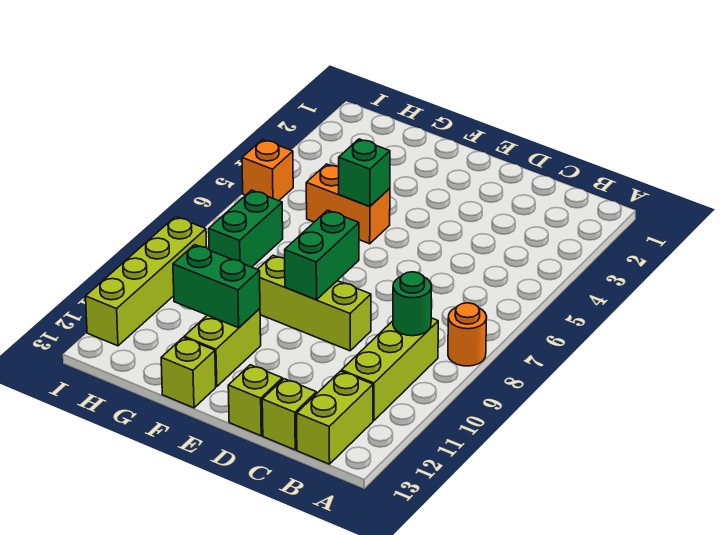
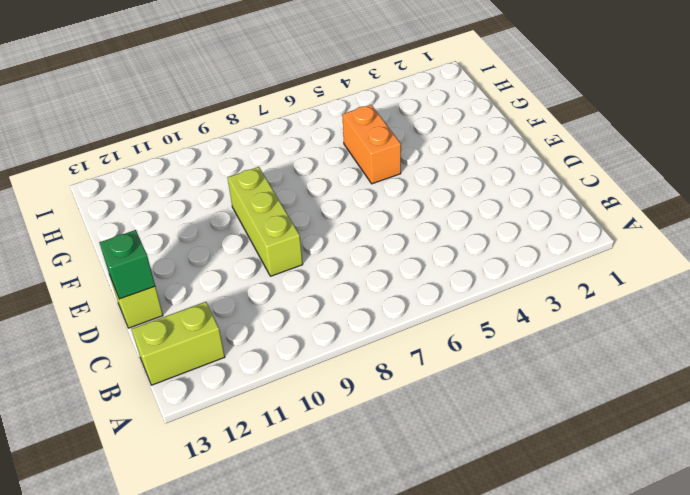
green 1x1 brick [99,230,155,299] -> green 1x1 brick moved to [339,139,390,207]
none -> orange 1x1 round brick [448,303,487,366]
none -> lime 1x3 brick [342,318,438,421]
none -> lime 1x1 brick [262,379,316,450]

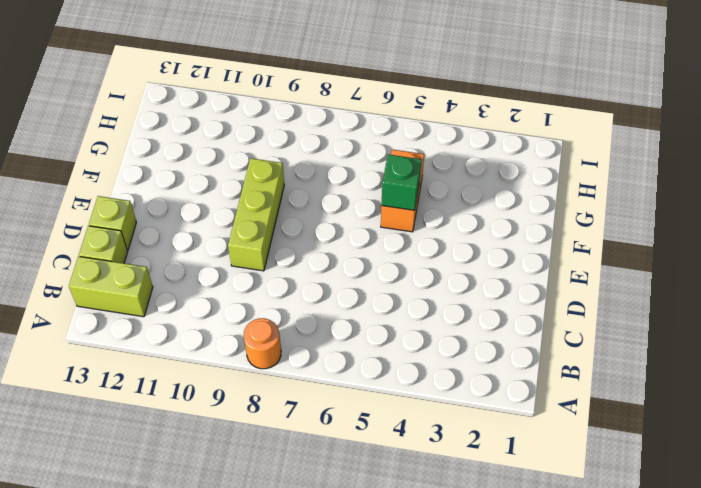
none -> lime 1x3 brick [342,318,438,421]
none -> lime 1x2 brick [184,309,261,387]
none -> lime 1x1 brick [161,337,216,408]

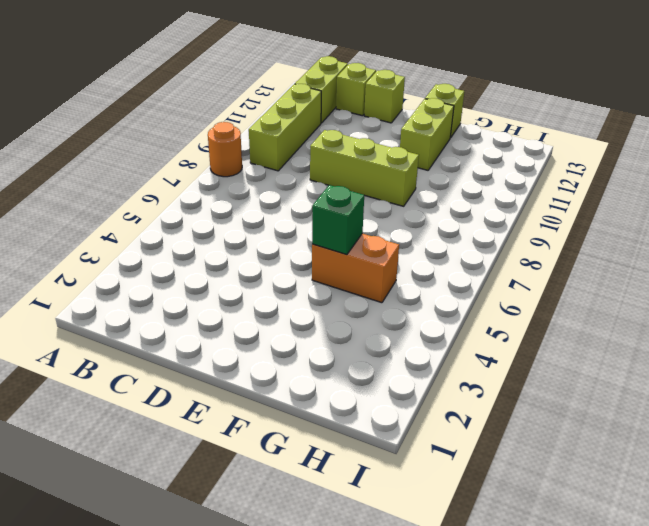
none -> green 1x2 brick [209,190,283,267]
none -> orange 1x1 brick [242,140,293,201]
none -> lime 1x4 brick [86,217,207,346]

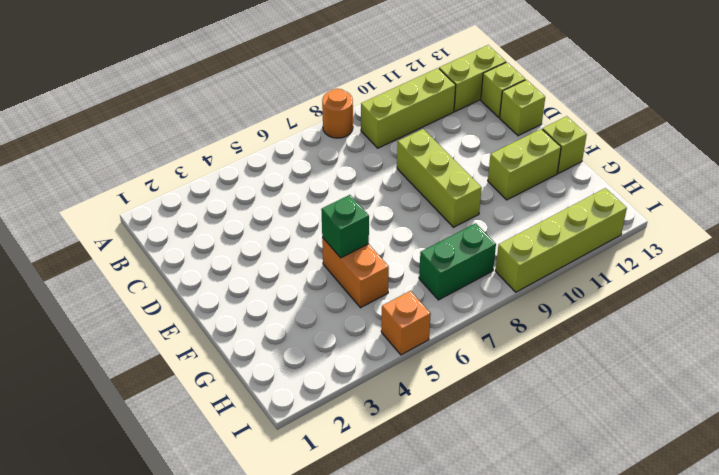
none -> green 1x1 round brick [393,272,432,336]
none -> green 1x2 brick [285,210,359,300]
none -> green 1x2 brick [173,245,260,328]

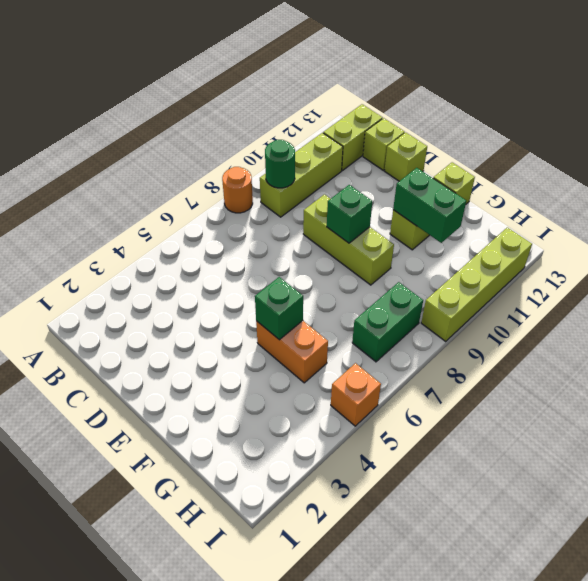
green 1x1 brick [327,185,372,243] -> green 1x2 brick [285,210,359,300]

